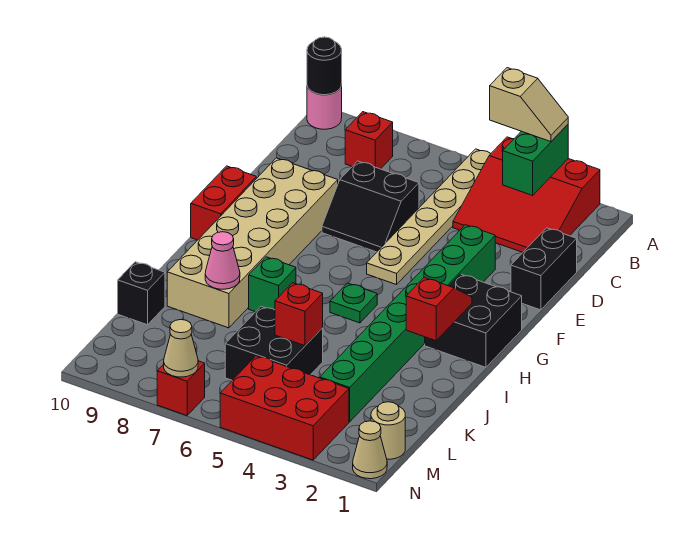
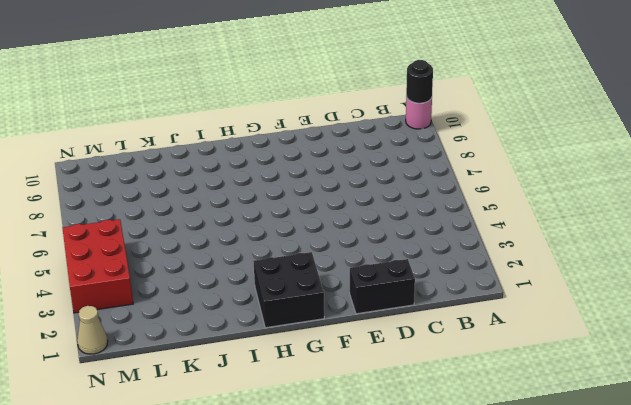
none -> red 3x3 slope [453,137,600,252]
none -> tan 1x6 plate [367,149,491,285]
none -> red 1x1 brick [345,112,393,169]

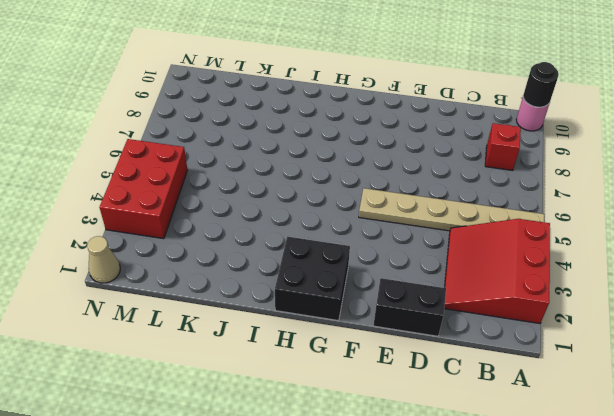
none -> black 2x2 slope [322,161,419,252]
none -> green 1x8 brick [320,225,495,422]
none -> tan 2x6 brick [167,158,338,328]

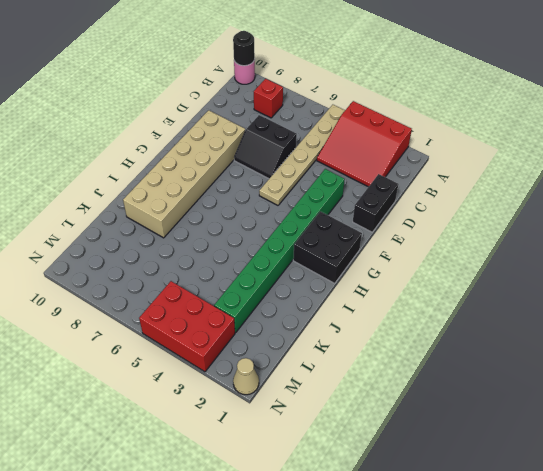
none -> red 1x2 brick [191,166,256,240]
none -> green 1x1 plate [330,283,377,323]
none -> green 1x1 brick [249,257,296,312]

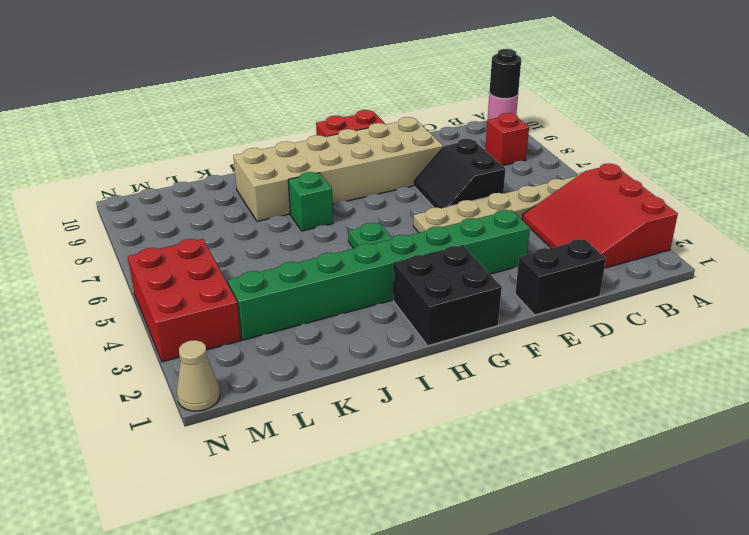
none -> black 2x2 brick [225,306,323,380]
none -> black 1x1 brick [118,262,165,325]
none -> tan 1x1 round brick [371,402,405,459]

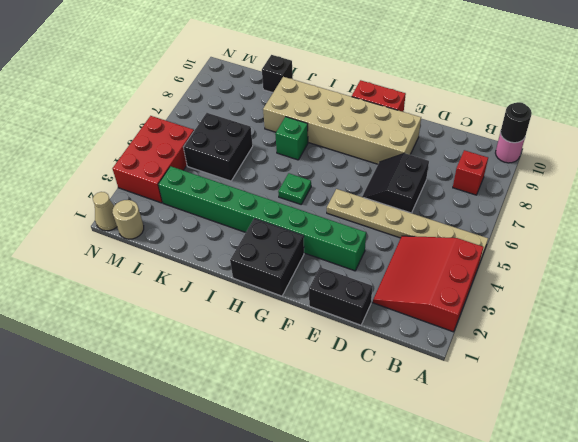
none -> red 1x1 brick [157,361,205,416]
none -> green 1x2 brick [503,125,568,195]
none -> red 1x2 slope [406,277,472,341]

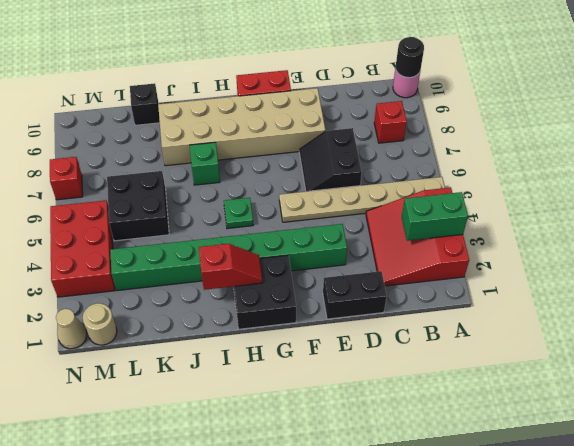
none -> pink 1x1 cone [205,232,240,289]
none -> red 1x1 brick [275,283,323,346]
none -> tan 1x1 cone [164,320,198,377]

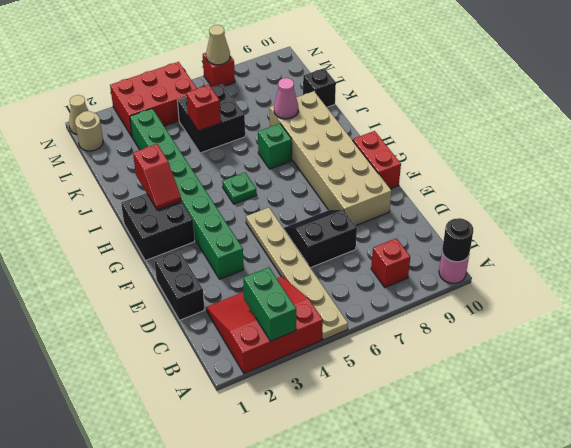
none -> tan 1x2 slope [490,68,568,142]

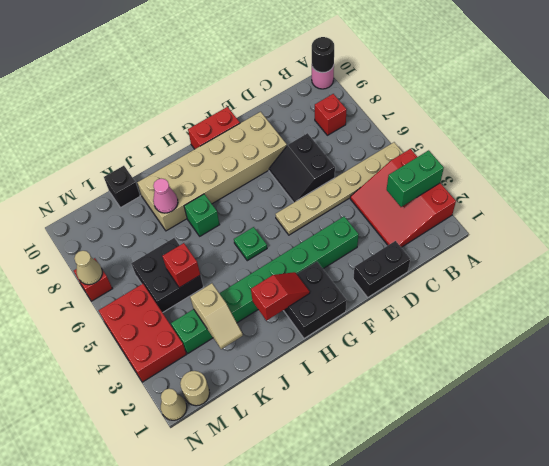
tan 1x2 slope [190,283,243,349] -> tan 1x2 slope moved to [490,68,568,142]

